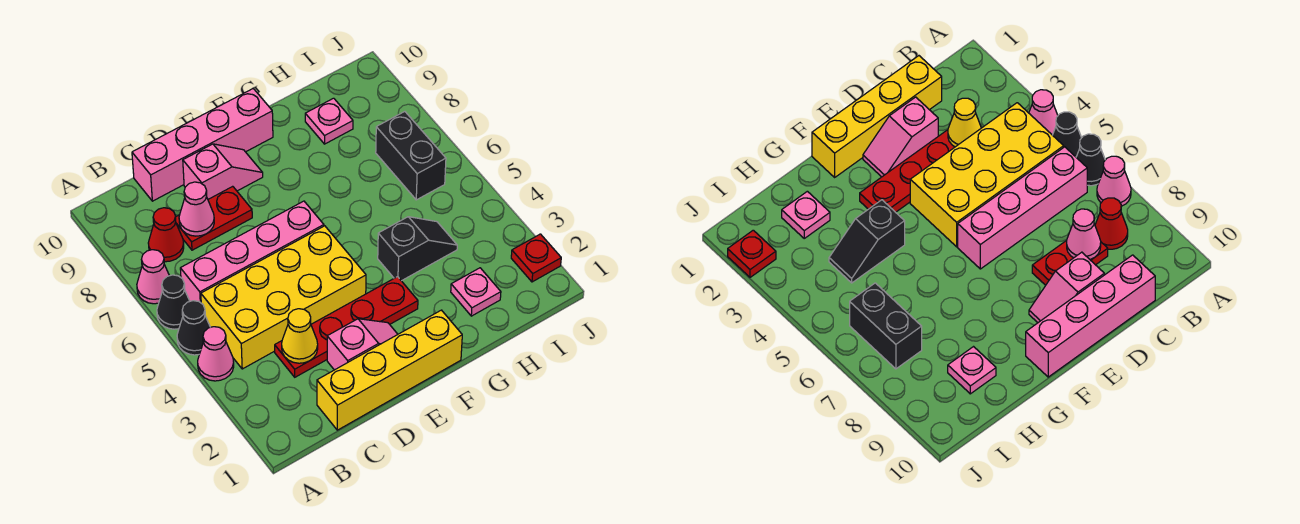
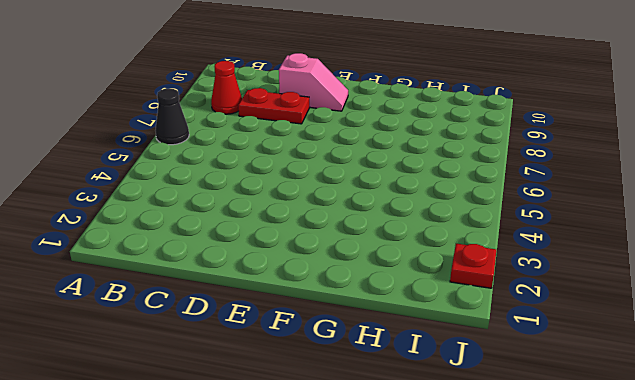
none -> pink 1x1 cone [198,327,234,381]
none -> black 1x1 cone [177,301,210,355]
none -> pink 1x1 cone [137,250,169,304]

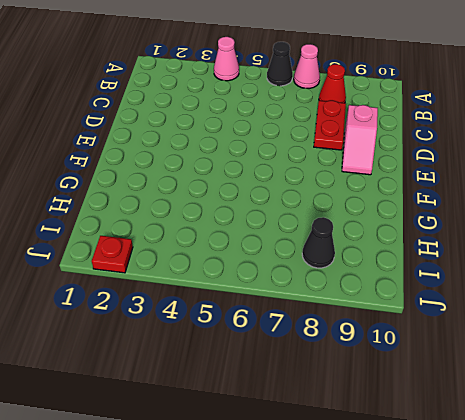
black 1x1 cone [302,217,335,268] -> black 1x1 cone moved to [177,301,210,355]
none -> yellow 2x4 brick [201,226,366,369]
none -> pink 1x4 brick [180,201,324,303]
none -> yellow 1x4 brick [317,310,462,430]

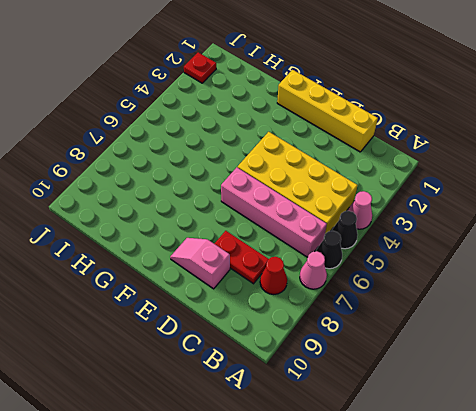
none -> red 1x4 plate [275,277,418,377]
none -> pink 1x4 brick [132,89,273,201]
none -> pink 1x2 slope [327,319,398,370]

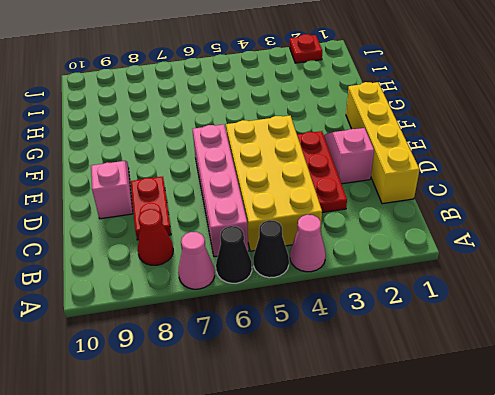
red 1x3 plate [297,131,347,213] -> red 1x4 plate [275,277,418,377]
none -> pink 1x4 brick [132,89,273,201]
none -> black 1x2 slope [378,217,457,281]
none -> pink 1x1 plate [451,268,501,316]

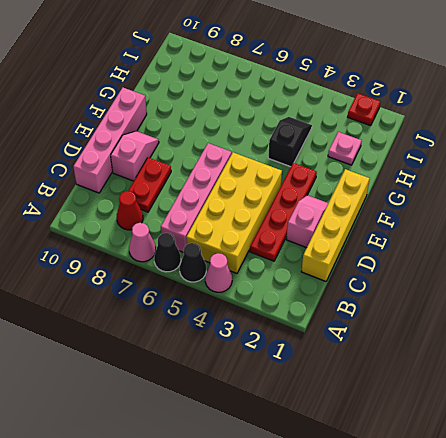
none -> pink 1x1 plate [305,98,353,144]
none -> black 1x2 brick [376,112,446,200]
none -> yellow 1x1 cone [282,309,318,363]

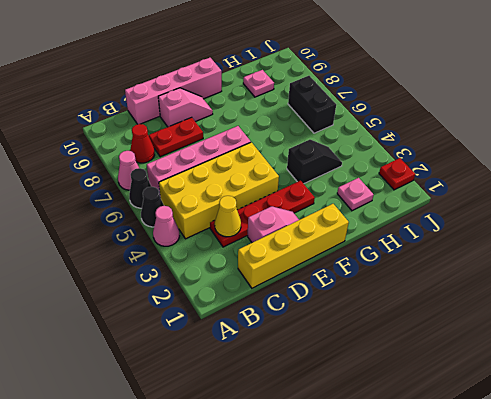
none -> pink 1x1 cone [179,182,214,236]

